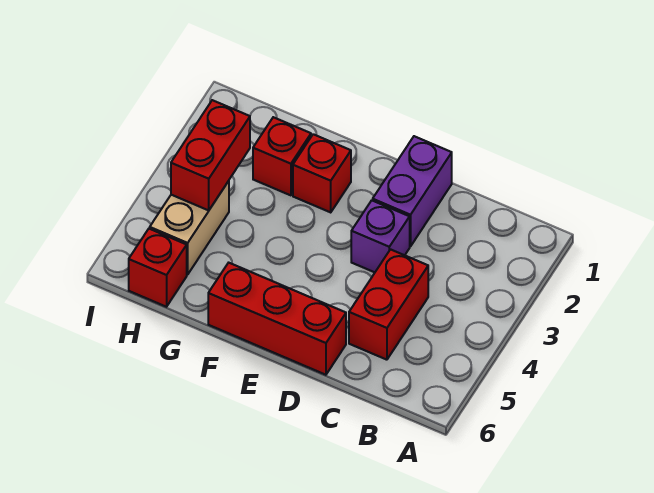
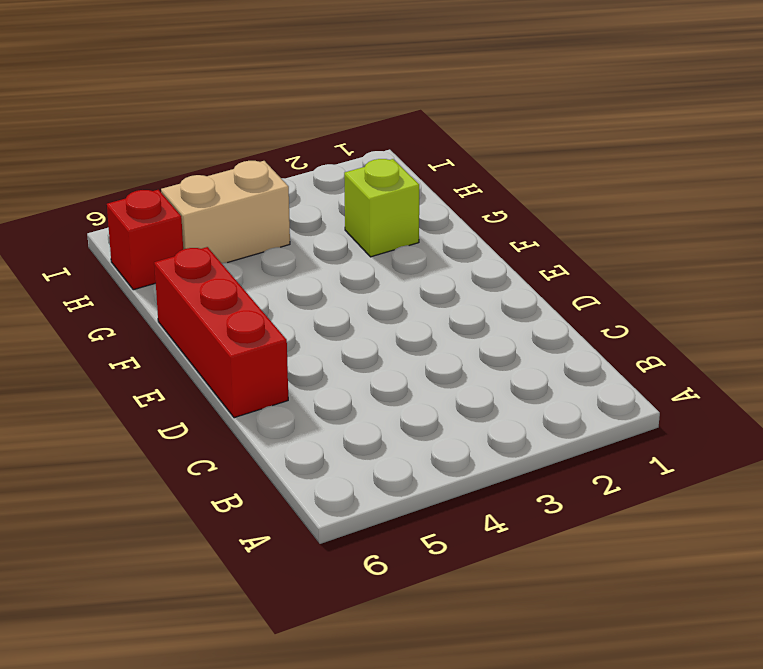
lime 1x1 brick [344,159,419,257] -> red 1x1 brick [253,117,311,195]
none -> red 1x2 brick [349,249,428,360]
none -> purple 1x2 brick [373,136,452,246]

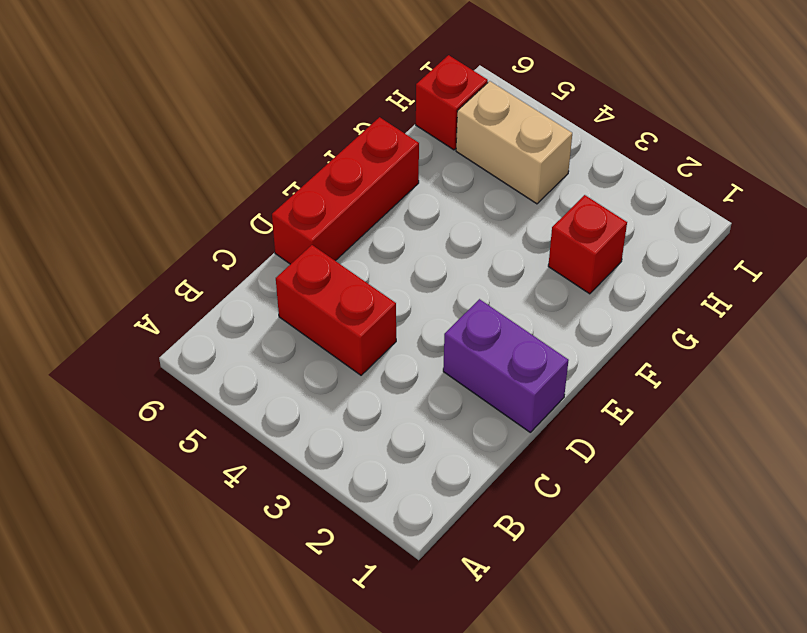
none -> purple 1x1 brick [351,200,410,272]
none -> red 1x1 brick [293,134,351,212]

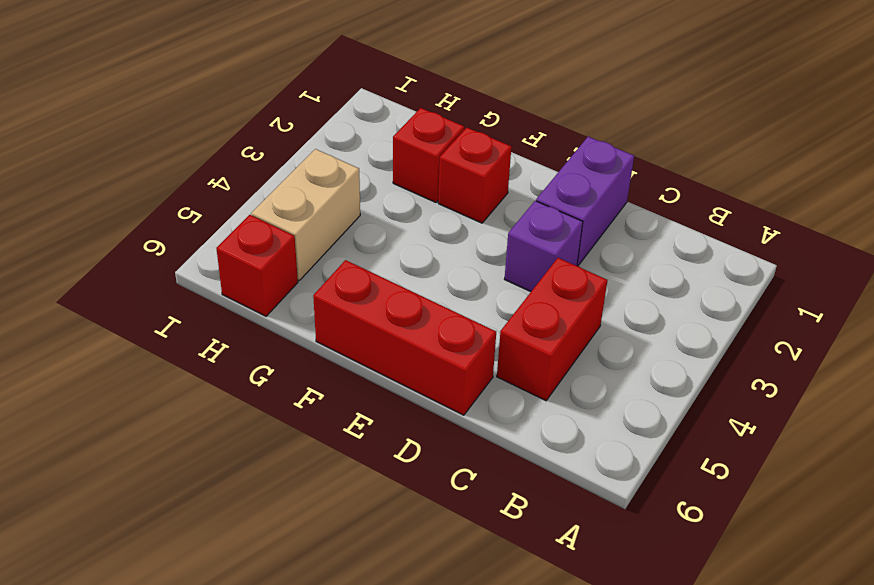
none -> red 1x2 brick [171,100,250,210]

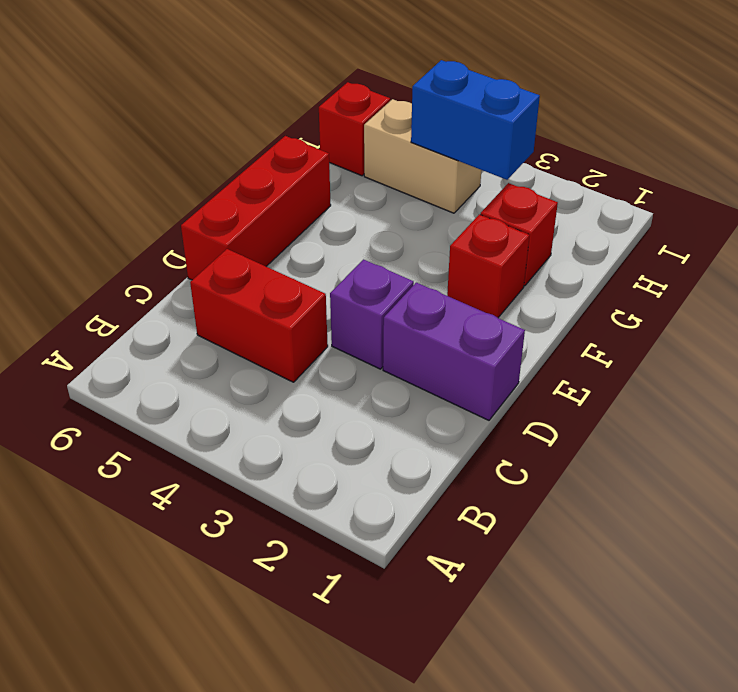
blue 1x2 brick [411,60,540,180] -> red 1x2 brick [171,100,250,210]

